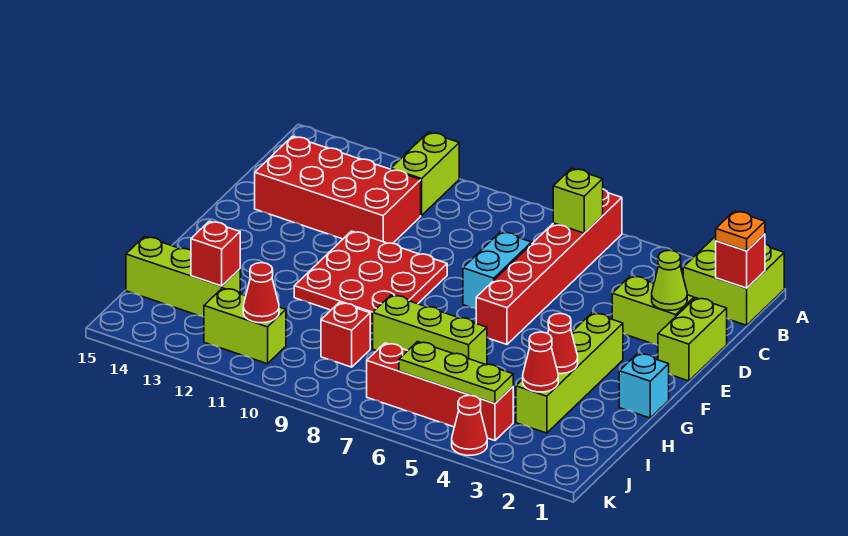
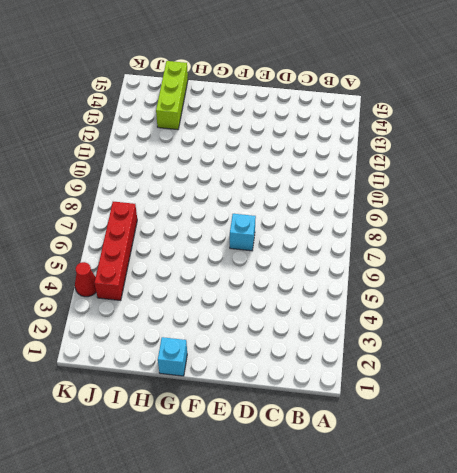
cyan 1x1 brick [230,214,256,251] -> cyan 1x2 brick [463,232,532,309]
none -> lime 2x2 brick [683,236,784,325]
none -> red 1x6 brick [476,189,622,344]
none -> lime 1x2 brick [391,132,459,215]

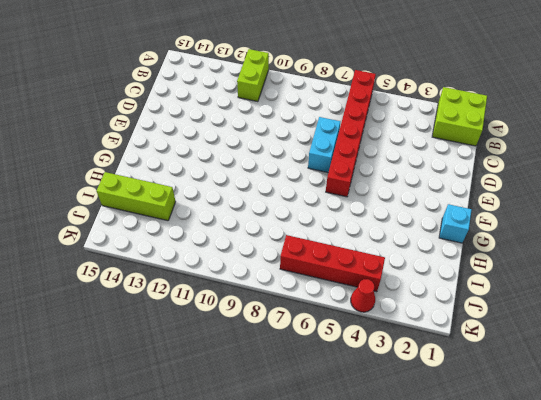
none -> red 2x4 brick [255,136,421,243]
none -> lime 1x2 brick [658,298,727,381]
none -> lime 1x2 brick [612,276,694,345]

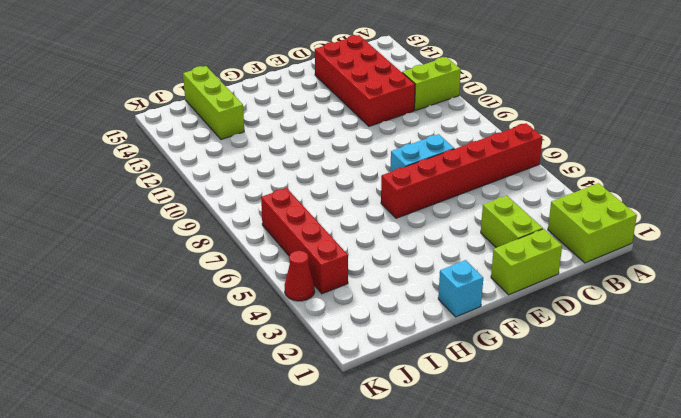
none -> red 3x3 plate [294,231,447,324]
none -> lime 1x4 brick [516,313,623,433]
none -> lime 1x3 brick [373,295,487,365]

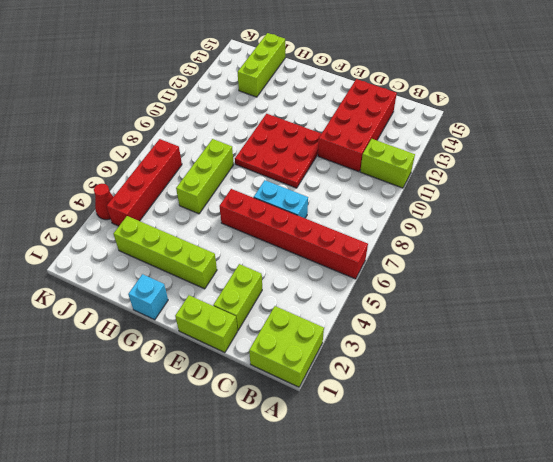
none -> red 1x1 brick [321,302,370,367]
none -> lime 1x2 brick [204,288,286,364]
none -> red 1x1 brick [716,234,765,288]

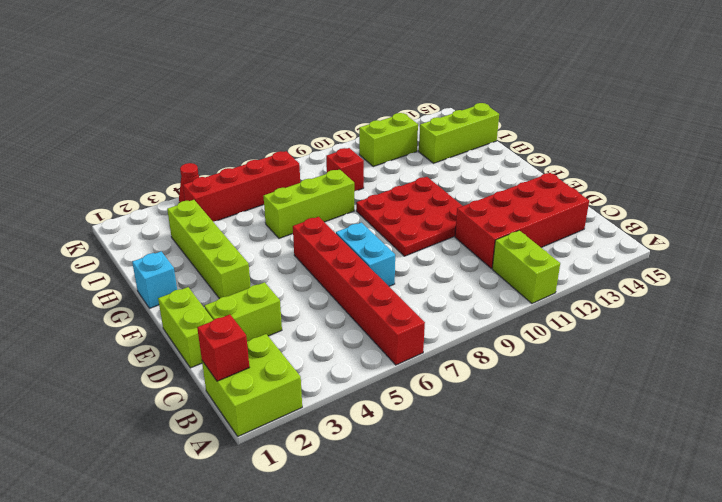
none -> lime 1x1 brick [553,168,603,233]
none -> lime 1x1 cone [652,250,687,310]
none -> red 1x1 cone [548,314,578,374]

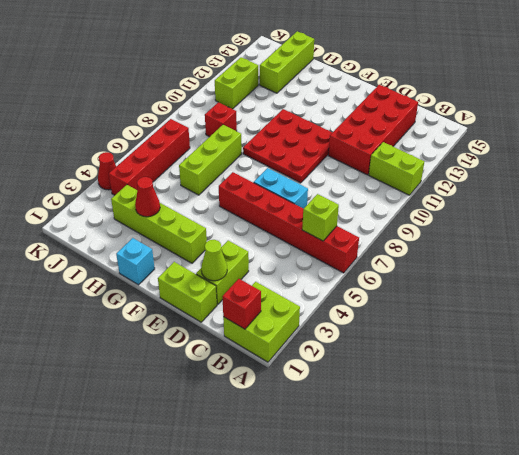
none -> red 1x1 cone [523,332,558,392]
none -> red 1x1 brick [191,221,240,286]
none -> lime 1x3 plate [399,342,513,403]

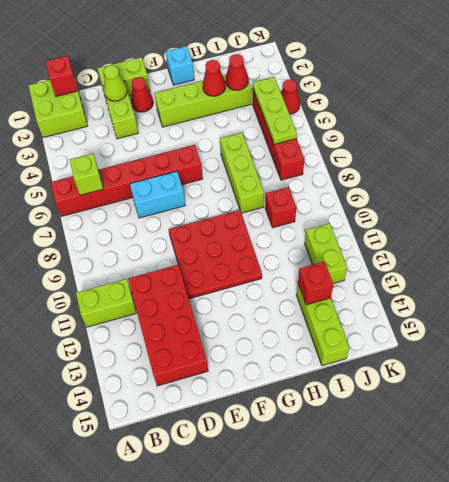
red 1x1 cone [131,78,153,112] -> red 1x1 cone moved to [243,263,279,323]
none -> orange 1x1 plate [716,211,765,251]

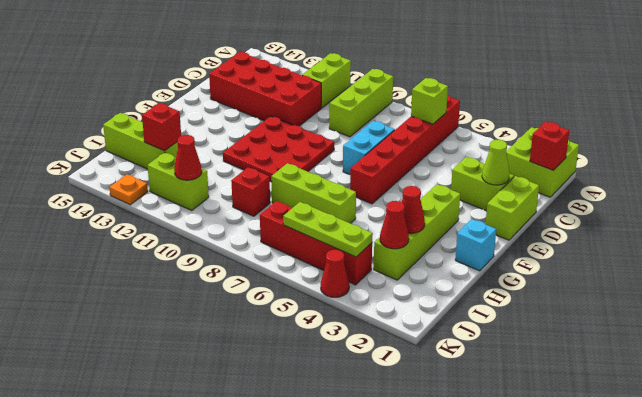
lime 1x3 brick [329,69,393,137] -> none
orange 1x1 plate [109,174,148,205] -> orange 1x1 plate moved to [716,211,765,251]

